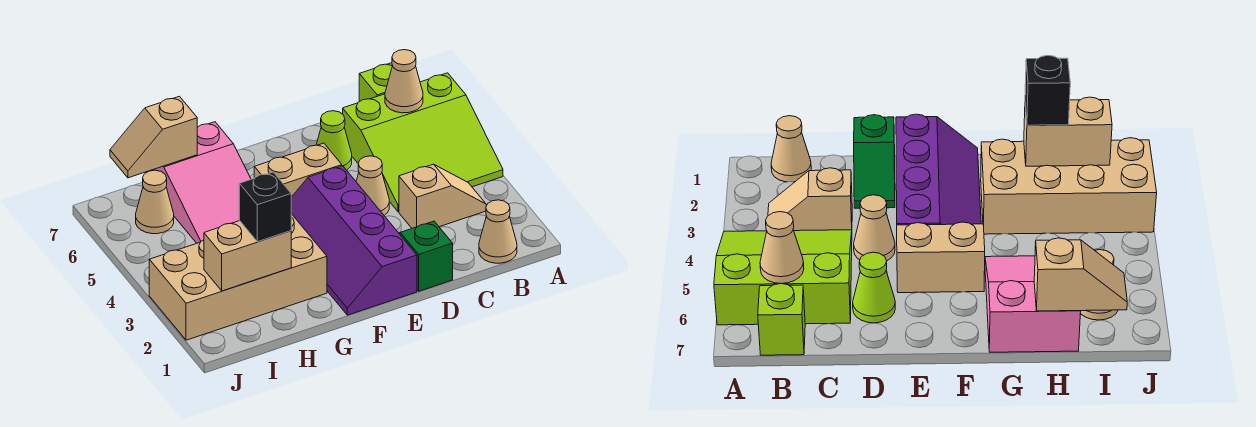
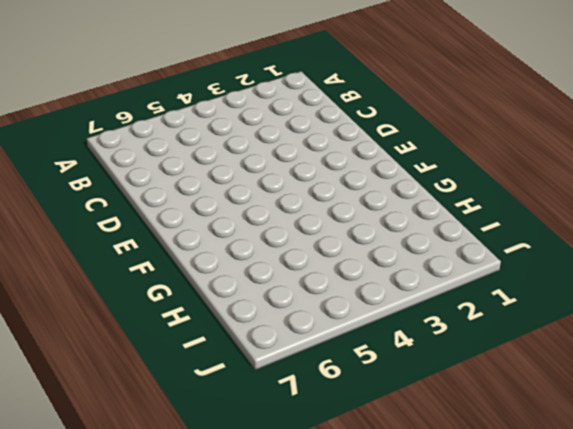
none -> lime 3x3 slope [343,73,503,212]
none -> tan 1x1 cone [479,200,517,263]
none -> tan 1x2 slope [399,164,486,228]

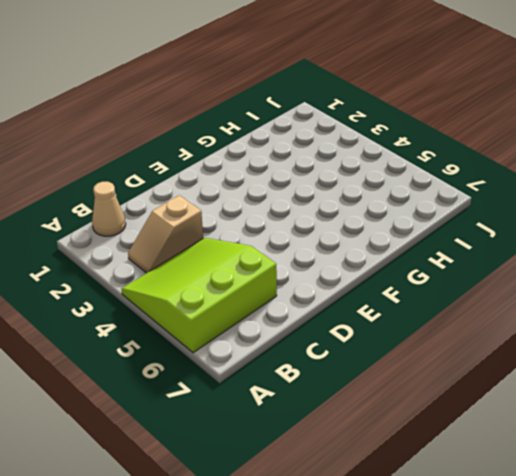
none -> lime 1x1 brick [359,63,392,102]
none -> green 1x2 slope [399,221,453,291]
none -> tan 1x1 cone [356,156,389,215]

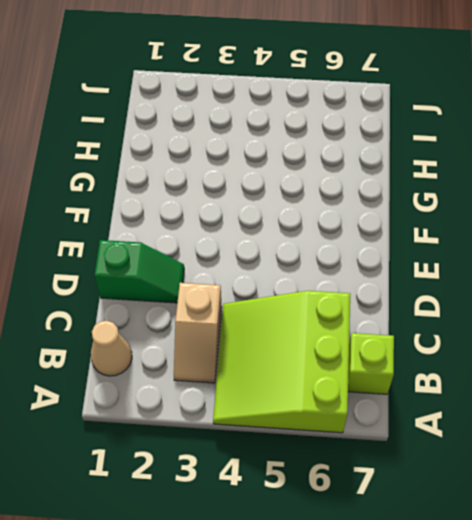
none -> tan 1x1 cone [356,156,389,215]
none -> lime 1x1 cone [316,111,352,170]
none -> purple 2x4 slope [291,166,417,315]

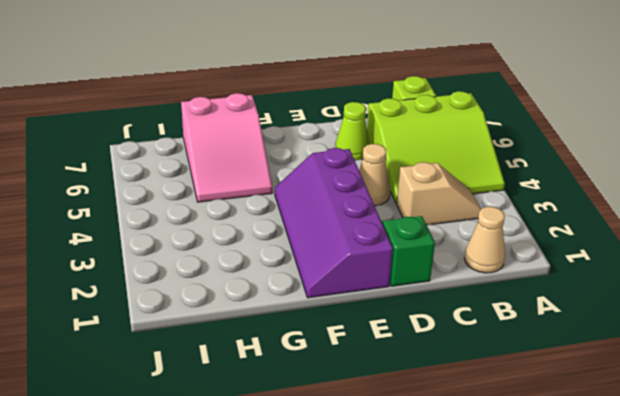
none -> tan 1x2 brick [254,143,342,197]
none -> tan 2x4 brick [149,214,327,340]
none -> tan 1x1 cone [136,170,174,234]

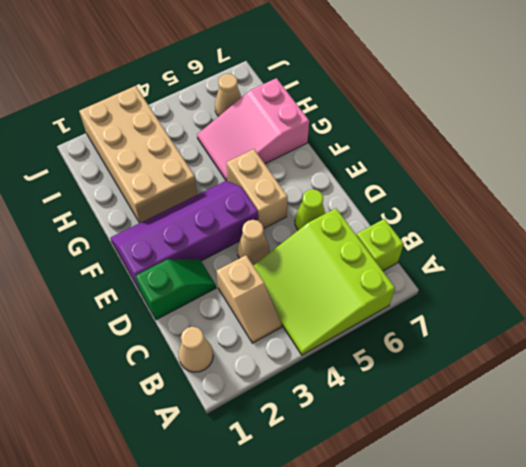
none -> tan 1x1 cone [385,50,423,113]
none -> tan 1x2 brick [204,221,291,291]
none -> tan 1x2 slope [110,96,197,178]

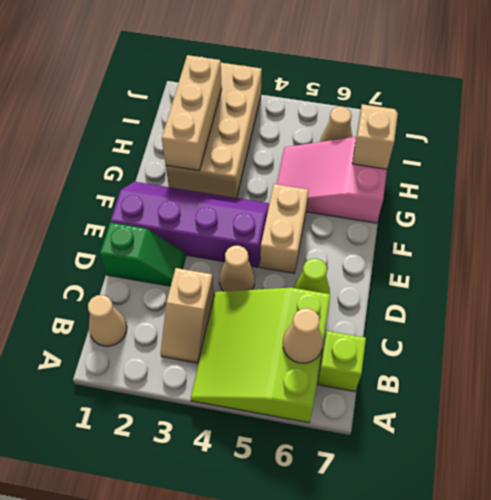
tan 1x3 brick [162,55,222,171] -> tan 1x2 brick [204,221,291,291]
none -> black 1x1 brick [239,172,291,242]

